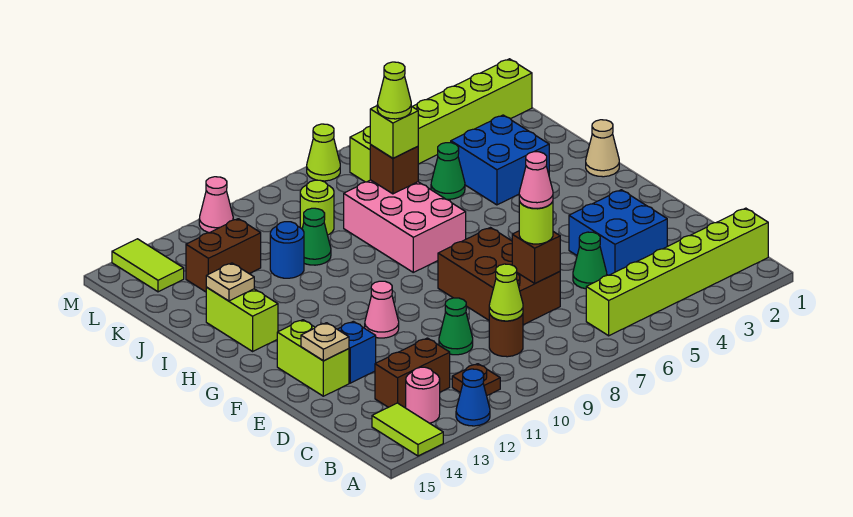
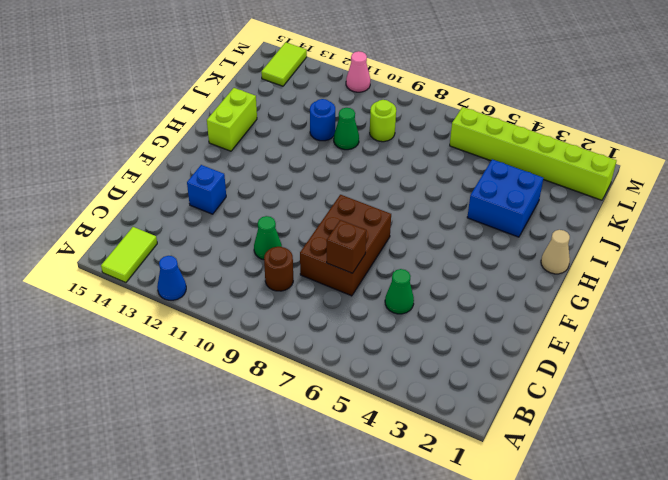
none -> lime 1x6 brick [586,208,768,336]
none -> brown 1x1 plate [452,364,500,396]
none -> pink 1x1 round brick [406,367,440,423]
none -> brown 1x2 brick [375,338,450,408]

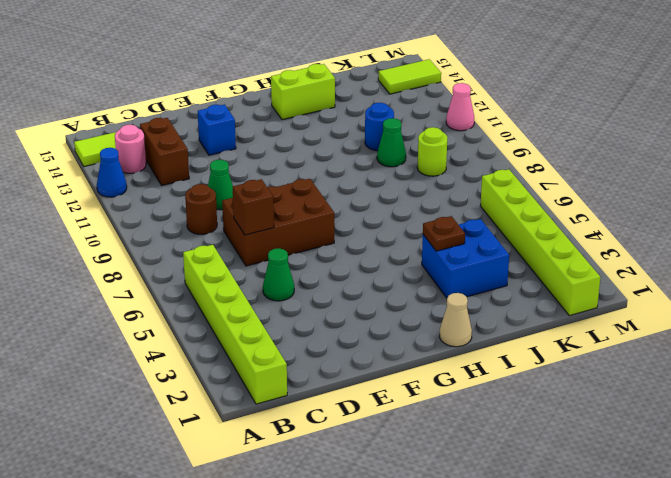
brown 1x1 plate [423,216,465,251] -> brown 1x1 plate moved to [452,364,500,396]
none -> blue 2x2 brick [569,190,667,275]
none -> lime 1x2 brick [277,320,349,396]
none -> pink 1x1 cone [365,281,399,338]
none -> pink 2x3 brick [344,180,466,272]

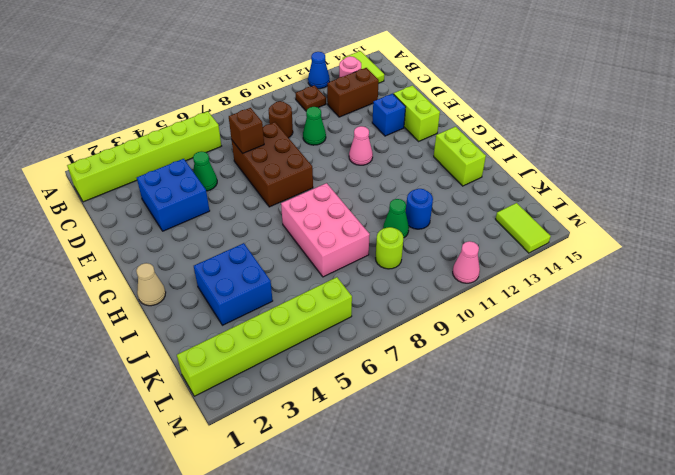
none -> green 1x1 cone [431,143,465,199]
none -> brown 1x2 brick [186,219,261,292]
none -> lime 1x1 cone [307,124,340,181]
none -> lime 1x1 cone [489,264,523,321]

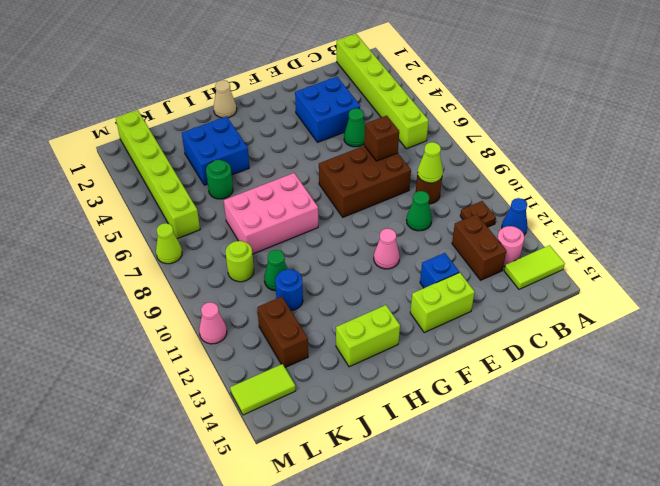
green 1x1 round brick [206,160,233,199] -> green 1x1 cone [431,143,465,199]
none -> tan 1x1 plate [301,323,349,361]
none -> tan 1x1 plate [206,263,254,301]
none -> brown 1x1 brick [370,145,418,194]
none -> lime 1x1 round brick [519,201,553,244]

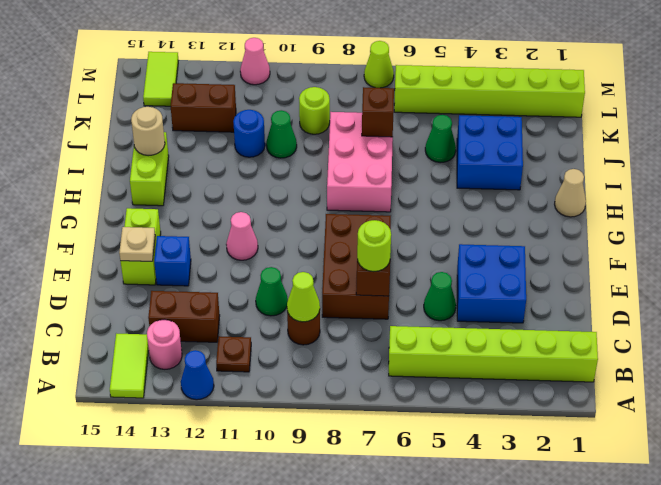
tan 1x1 round brick [131,107,165,156] -> tan 1x1 plate [206,263,254,301]
none -> lime 1x1 brick [370,106,418,158]
none -> pink 1x1 cone [519,152,553,208]
none -> lime 1x1 cone [377,62,411,119]

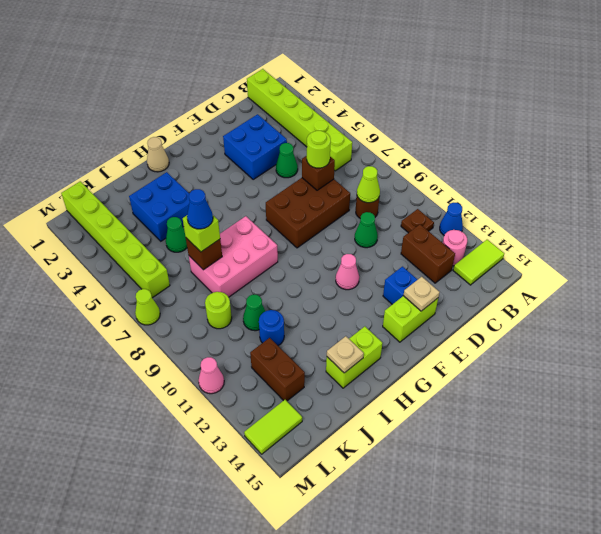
blue 1x1 cone [187,189,213,229] -> lime 1x1 cone [377,62,411,119]
none -> pink 1x1 cone [519,152,553,208]

